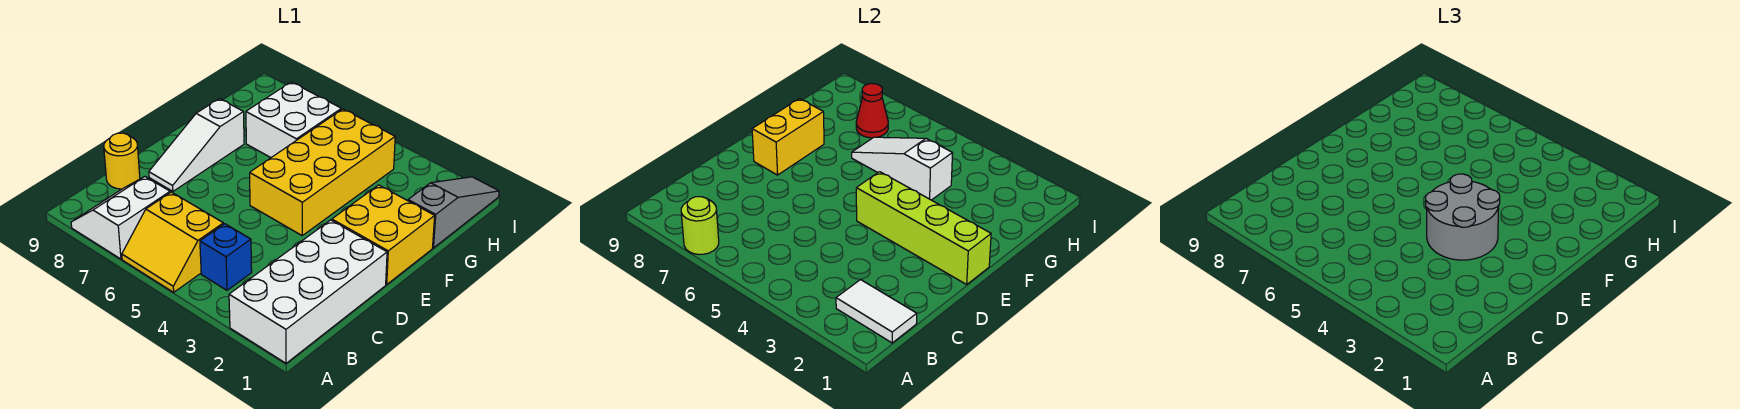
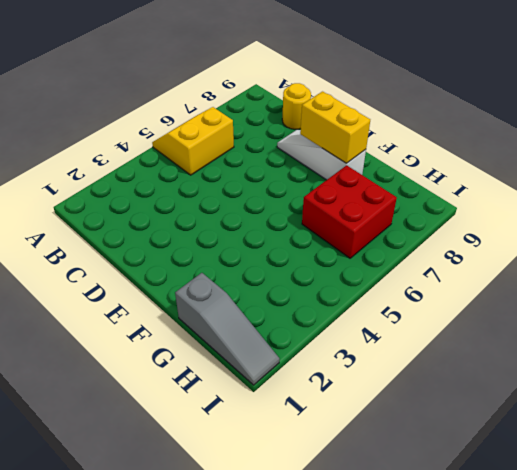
red 2x2 brick [302,165,397,258] -> white 2x2 brick [246,82,341,158]
none -> white 2x4 brick [229,220,387,363]
none -> white 2x2 slope [71,177,170,259]
none -> blue 1x1 brick [200,224,252,290]

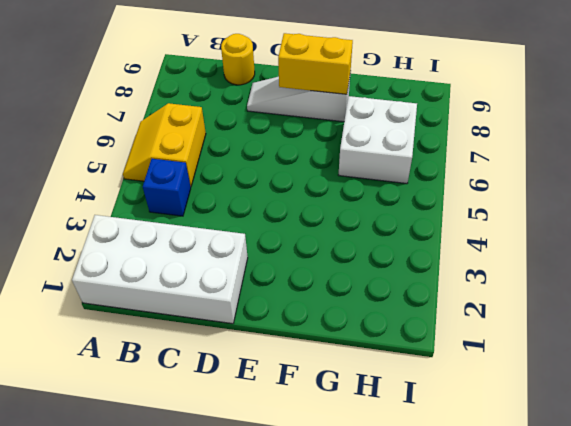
none -> white 2x2 slope [71,177,170,259]
none -> yellow 2x2 brick [332,185,435,284]
none -> yellow 2x4 brick [250,109,395,235]

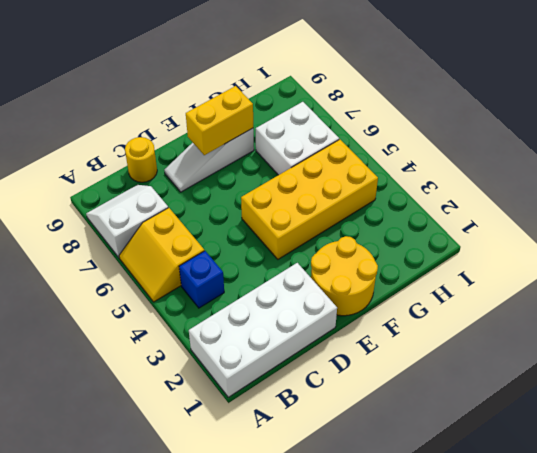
yellow 2x2 round brick [311,236,378,316] -> yellow 2x2 brick [332,185,435,284]
none -> grey 1x3 slope [408,177,499,248]
none -> lime 1x1 round brick [681,197,719,254]
none -> white 1x2 tile [836,280,917,343]

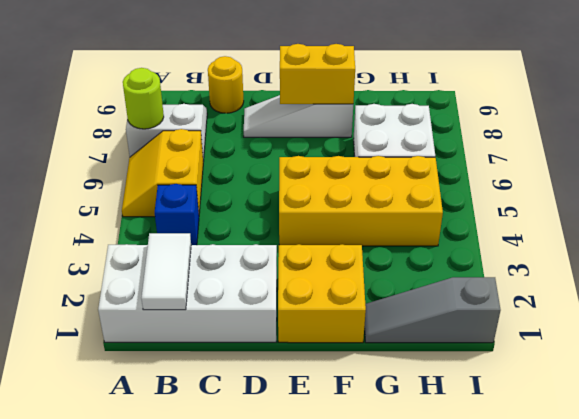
grey 1x3 slope [364,277,501,343] -> grey 1x3 slope turned to [408,177,499,248]
none -> lime 1x4 brick [856,172,991,284]
none -> white 1x3 slope [852,137,953,200]
none -> red 1x1 cone [856,84,888,138]

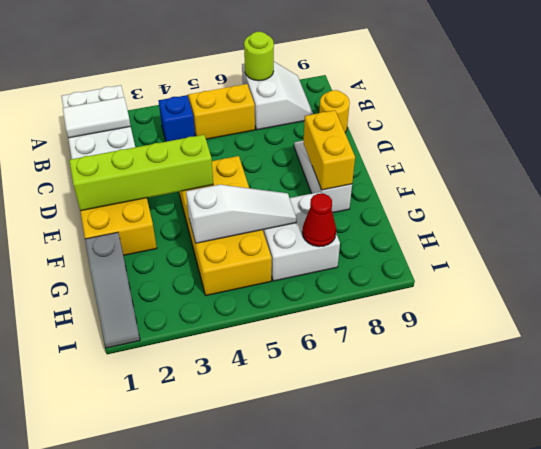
none -> grey 2x2 round brick [1425,174,1500,260]

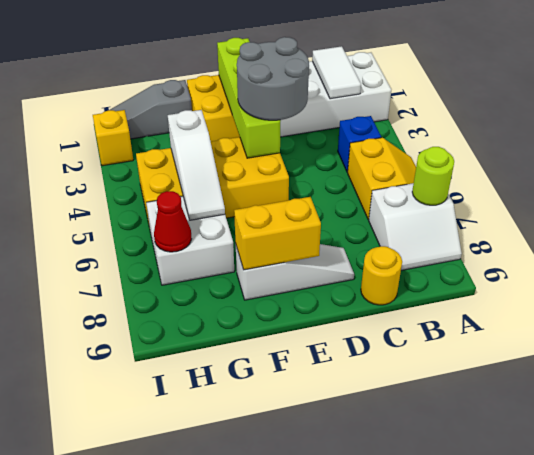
yellow 1x1 brick [93,110,133,166] -> none

